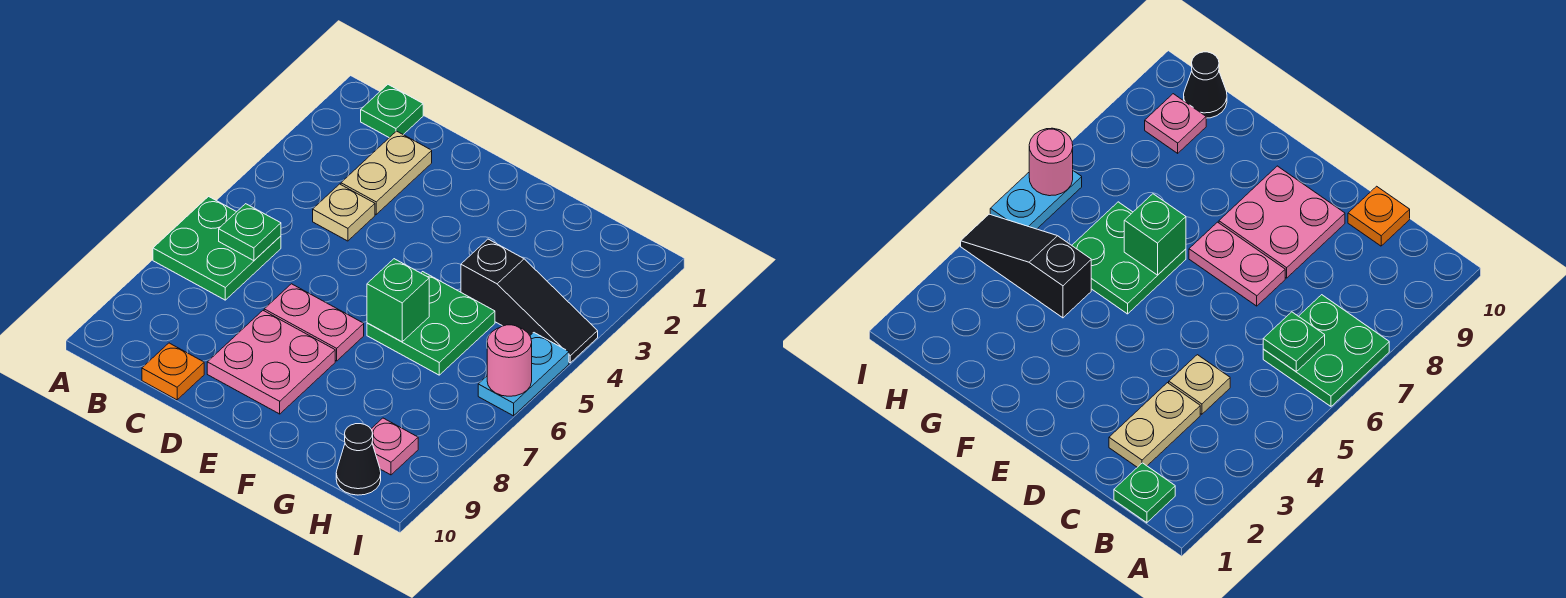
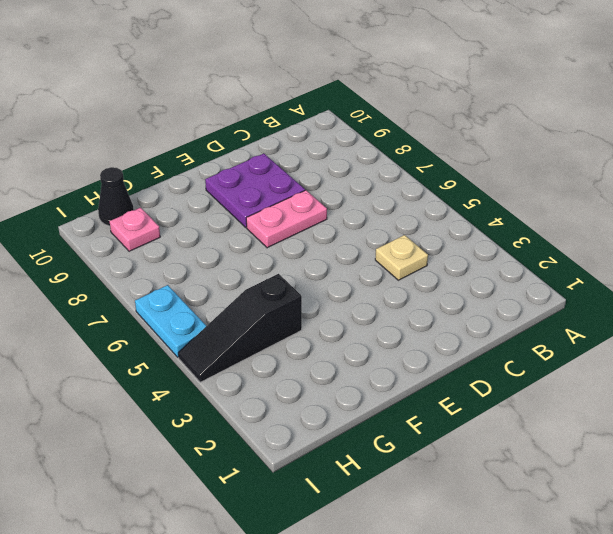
purple 2x2 plate [205,154,305,227] -> pink 2x2 plate [207,311,335,414]
none -> green 2x2 plate [153,197,281,300]
none -> green 1x1 plate [361,85,423,138]
none -> tan 1x2 plate [341,131,432,214]

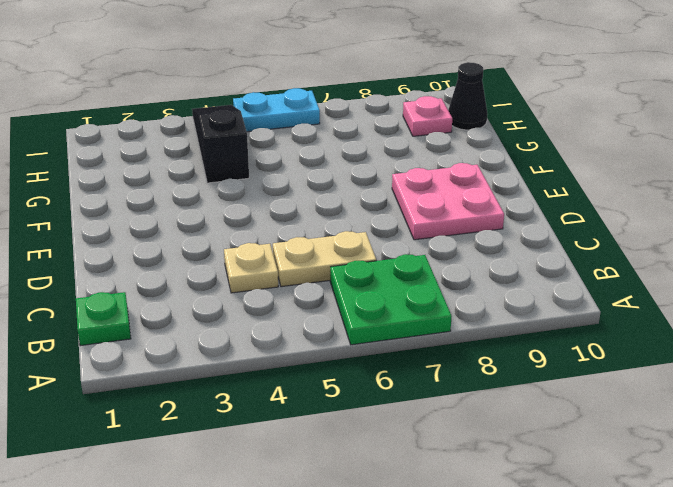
tan 1x2 plate [273,231,376,287] -> tan 1x2 plate moved to [341,131,432,214]
none -> orange 1x1 plate [142,343,204,400]
none -> pink 1x2 plate [264,284,364,361]
none -> green 2x2 plate [367,272,495,375]

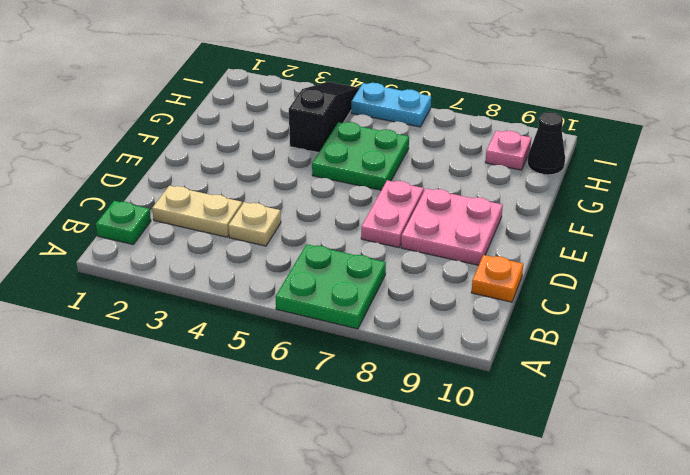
none -> green 1x1 plate [219,204,281,261]
none -> green 1x1 brick [367,259,429,342]
none -> pink 1x1 round brick [487,325,532,396]

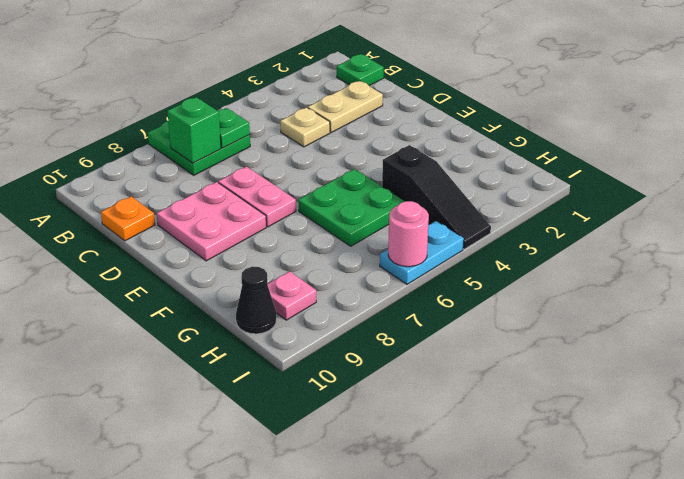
green 1x1 brick [168,97,221,163] -> green 1x1 brick moved to [367,259,429,342]

